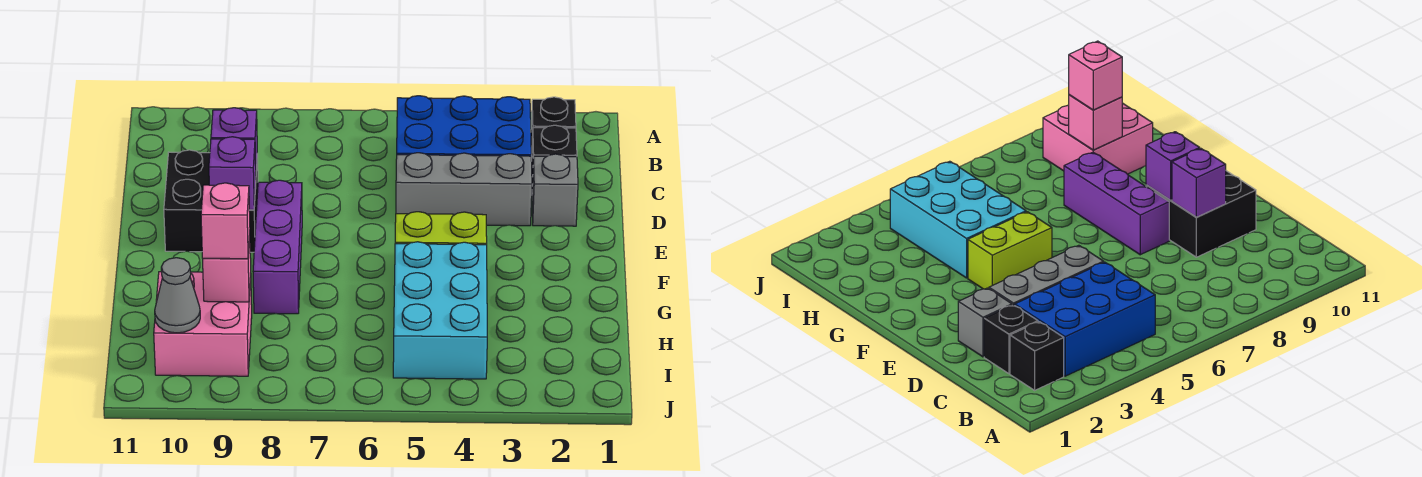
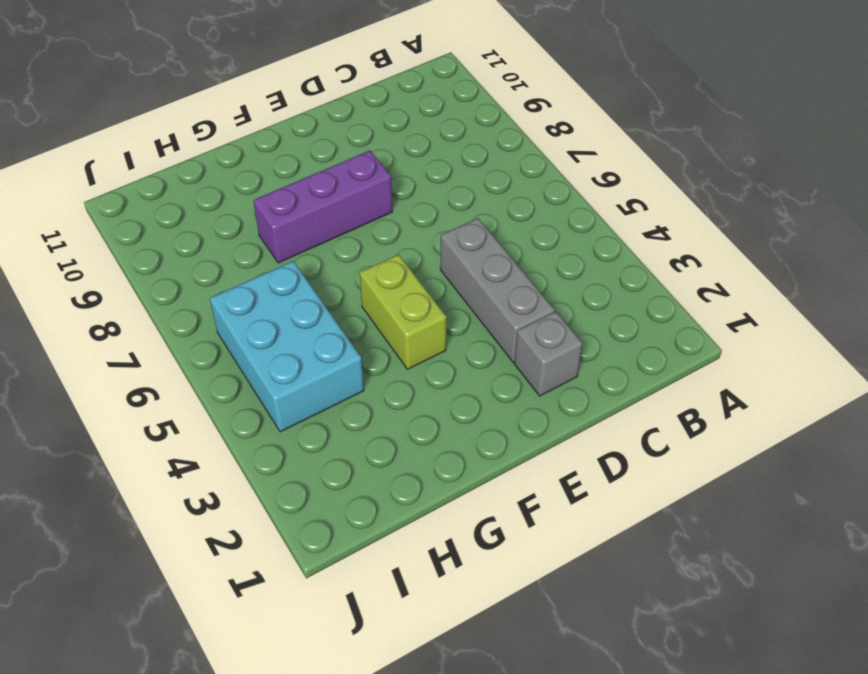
cyan 2x3 brick [210,261,364,432] -> cyan 2x3 brick turned to [393,242,487,379]
none -> black 1x1 brick [531,97,576,161]
none -> blue 2x3 brick [397,96,531,156]
none -> black 1x1 brick [532,125,577,186]

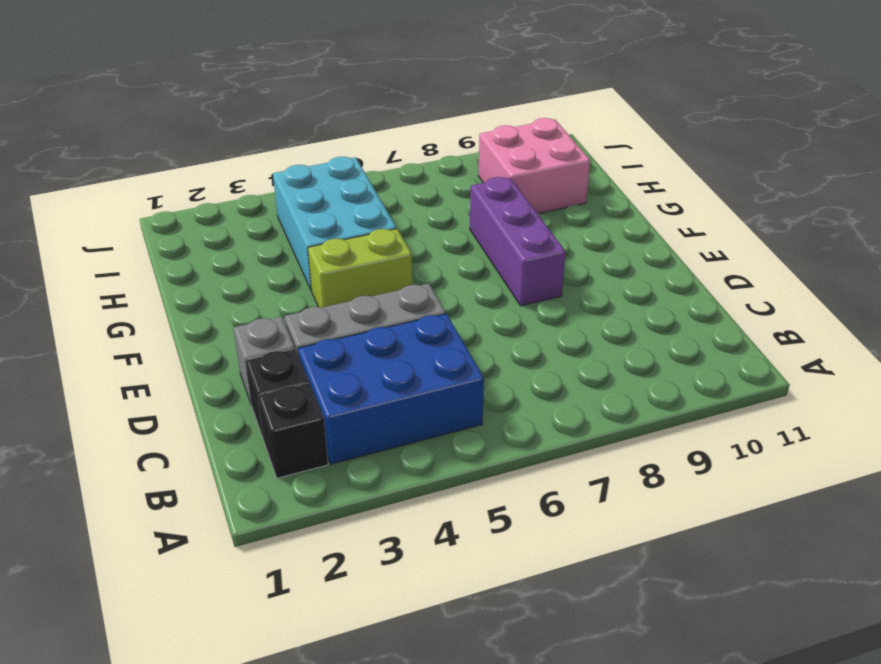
none -> black 2x2 brick [164,150,258,252]
none -> purple 1x1 brick [211,108,257,171]
none -> purple 1x1 brick [209,137,256,210]

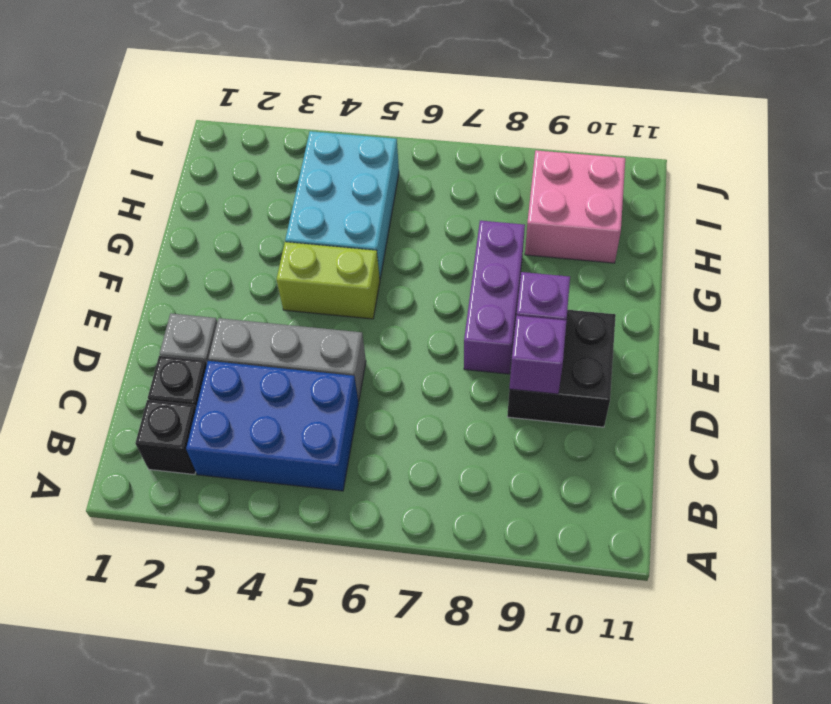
none -> pink 1x1 brick [203,236,251,302]
none -> grey 1x1 cone [155,258,200,333]
none -> pink 1x1 brick [201,183,250,259]

